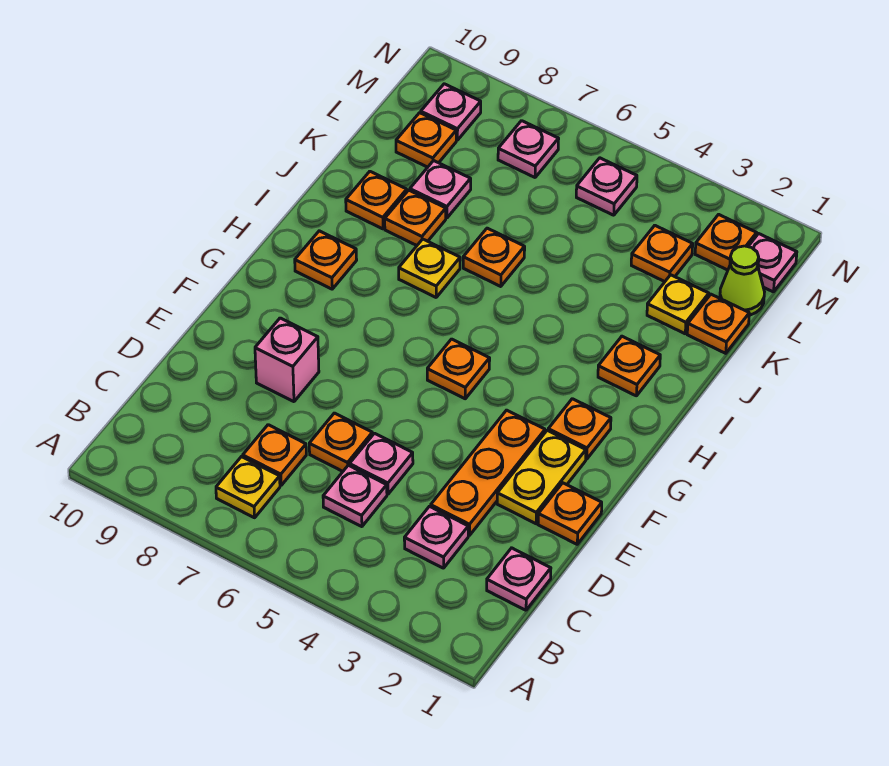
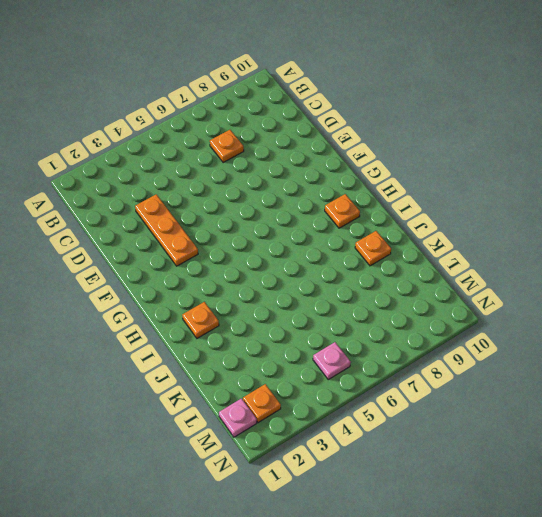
none -> yellow 1x1 plate [216,457,280,518]
none -> pink 1x1 plate [487,548,551,610]
none -> pink 1x1 plate [404,506,468,568]
none -> pink 1x1 plate [323,465,387,527]

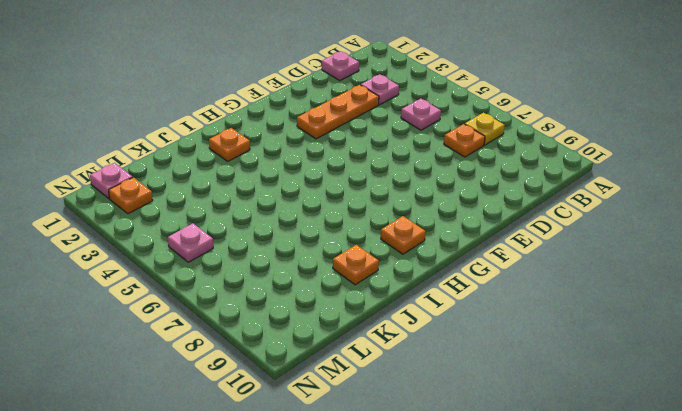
none -> pink 1x1 plate [350,433,413,494]
none -> orange 1x1 plate [309,413,372,471]
none -> orange 1x1 plate [538,483,602,544]
none -> yellow 1x2 plate [497,430,586,524]

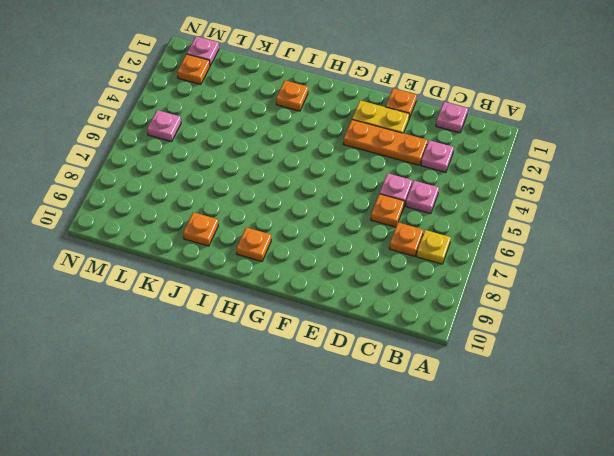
none -> pink 1x1 brick [255,318,319,402]
none -> orange 1x1 plate [548,399,611,459]
none -> orange 1x1 plate [427,339,490,399]
none -> yellow 1x1 plate [399,239,460,297]

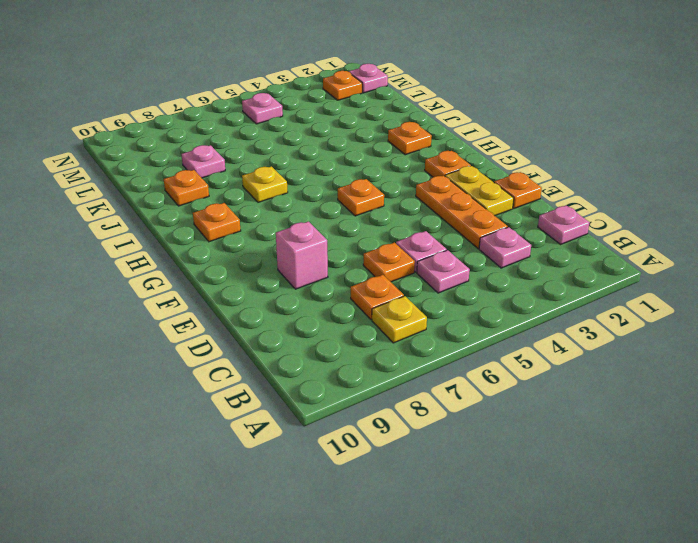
none -> orange 1x1 plate [463,228,525,287]
none -> orange 1x1 plate [385,190,446,245]
none -> orange 1x1 plate [687,294,749,353]
none -> yellow 1x1 plate [647,275,709,334]

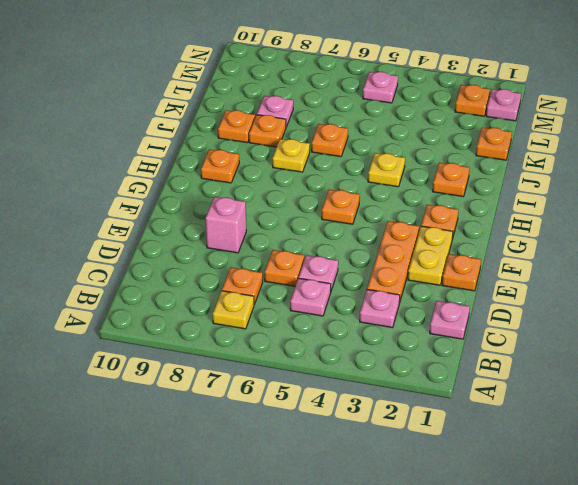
yellow 1x1 plate [368,153,405,187] -> yellow 1x1 plate moved to [647,275,709,334]
none -> lime 1x1 cone [720,246,764,315]
none -> orange 1x1 plate [631,226,693,282]
none -> orange 1x1 plate [396,113,456,167]
none -> pink 1x1 plate [498,121,559,177]

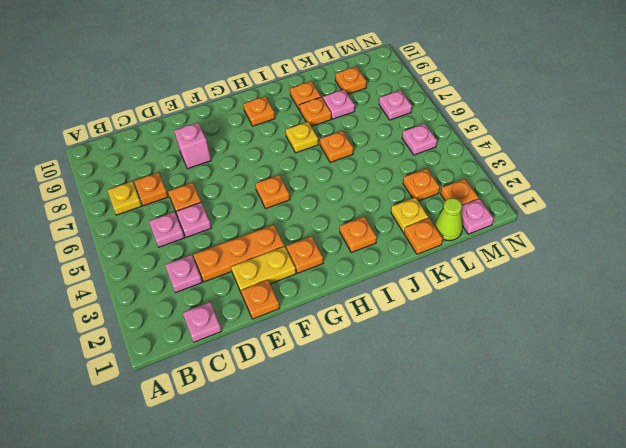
none -> pink 1x1 plate [421,84,481,140]

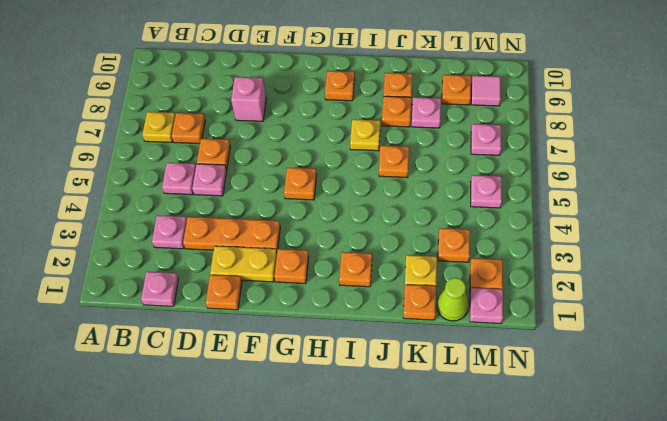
pink 1x1 tile [471,76,501,106] -> pink 1x1 plate [421,84,481,140]

